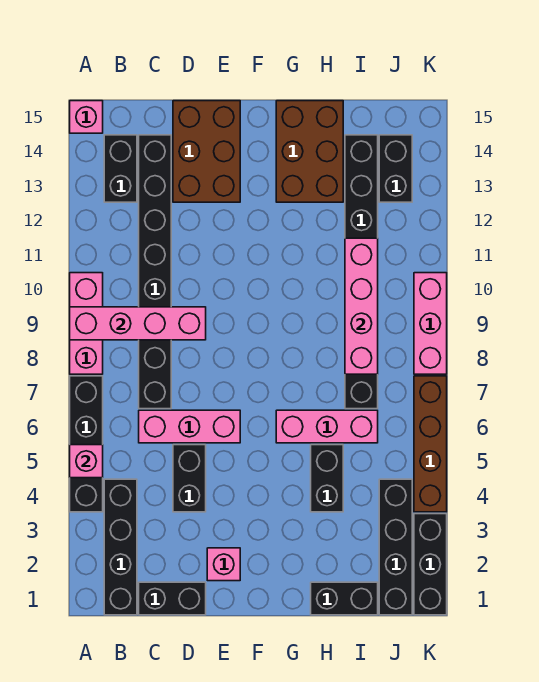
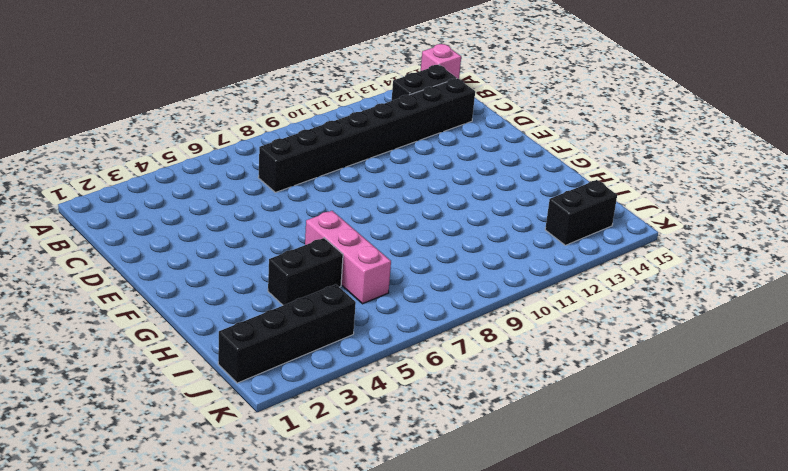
none -> black 1x4 brick [70,376,103,512]
none -> pink 1x3 brick [70,273,103,374]
none -> black 1x4 brick [104,479,137,615]

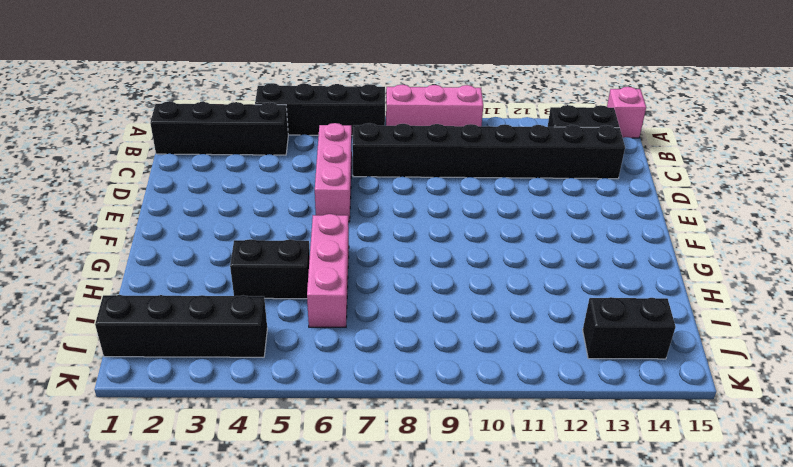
none -> black 1x2 brick [139,582,206,615]
none -> black 1x2 brick [173,445,206,512]
none -> brown 2x3 brick [173,101,240,202]

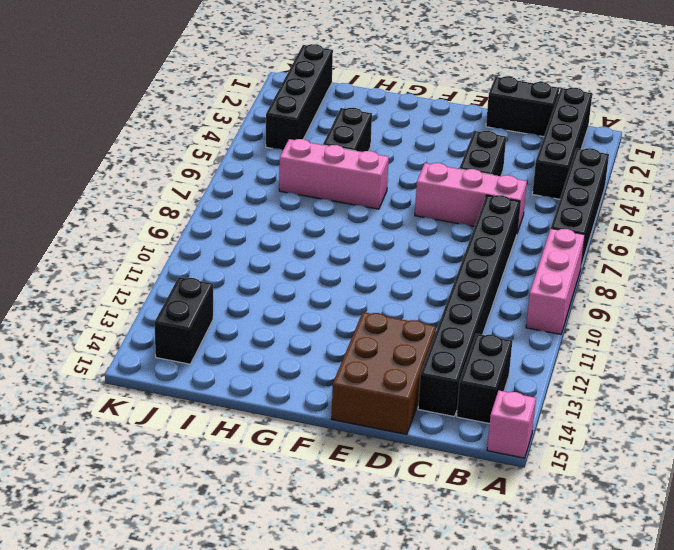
none -> pink 1x1 brick [207,548,240,581]
none -> brown 2x3 brick [276,101,343,202]
none -> black 1x2 brick [311,582,378,615]

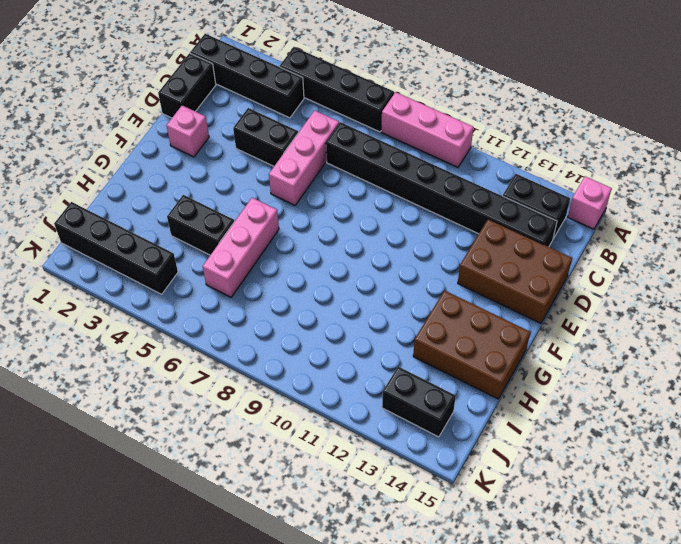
none -> black 1x2 brick [311,582,378,615]
none -> black 1x8 brick [345,135,378,409]
none -> black 1x3 brick [414,514,447,615]

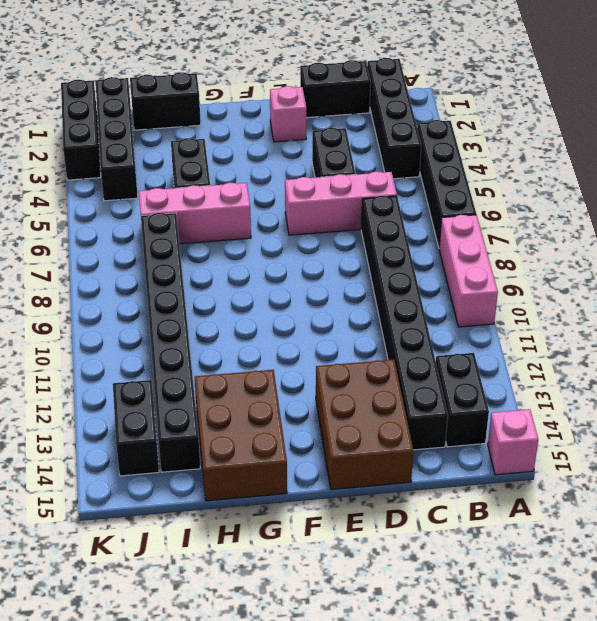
none -> brown 1x4 brick [414,376,447,512]
none -> pink 1x3 brick [414,273,447,374]
none -> pink 1x1 brick [70,445,103,478]

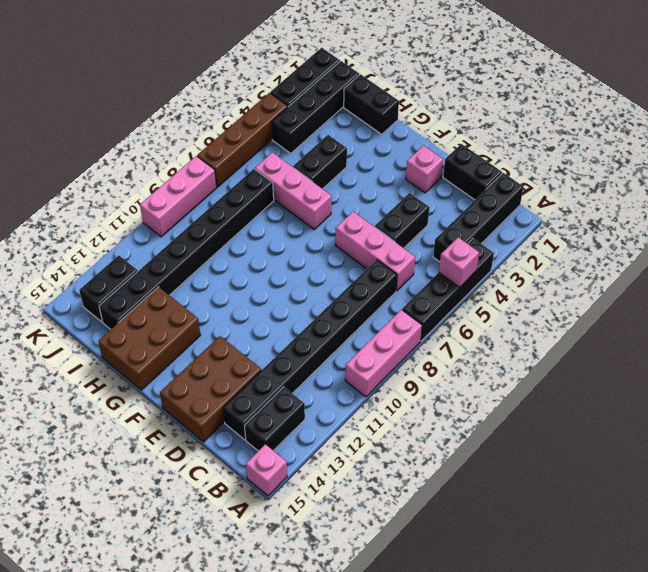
none -> pink 1x4 brick [70,307,206,340]
none -> pink 1x4 brick [345,238,378,374]

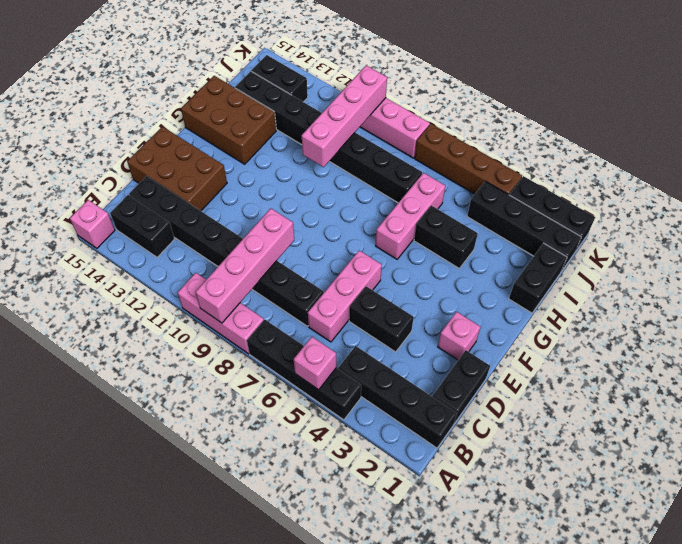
pink 1x4 brick [302,65,387,167] -> pink 1x4 brick turned to [345,238,378,374]

